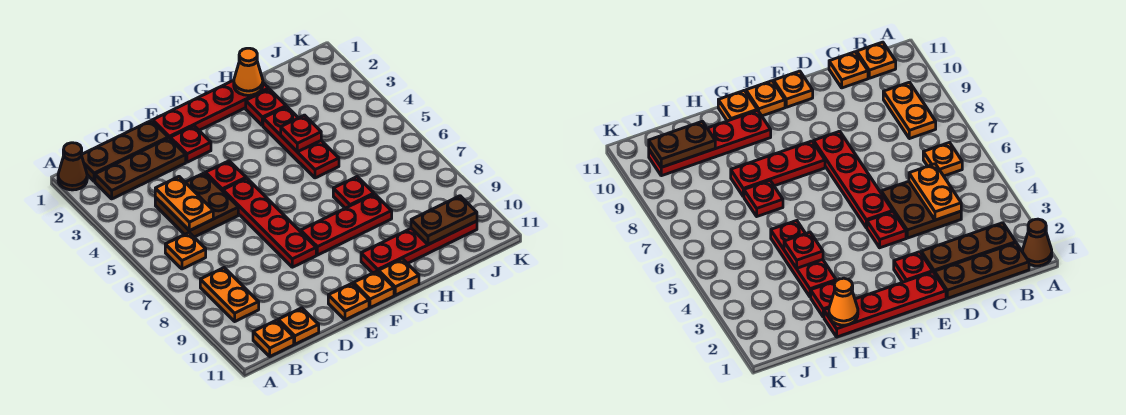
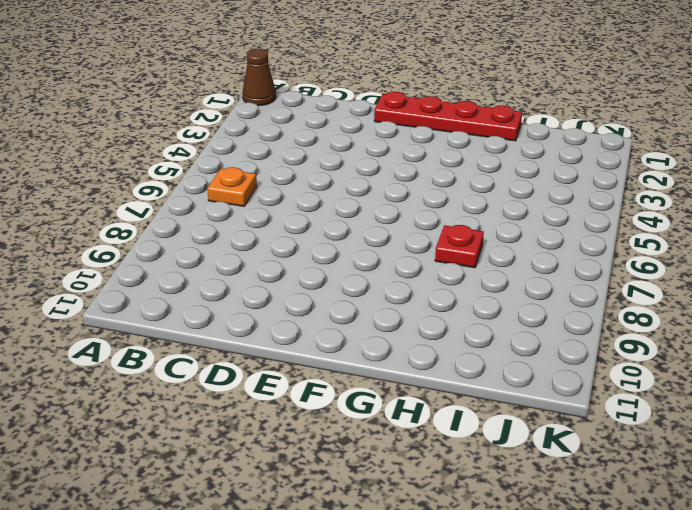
none -> brown 1x3 plate [81,121,168,182]
none -> brown 1x3 plate [95,138,186,199]
none -> orange 1x2 plate [200,268,259,321]

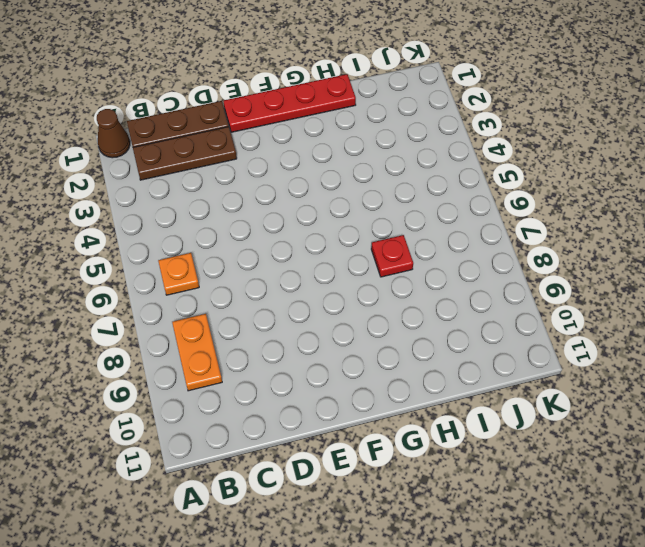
none -> orange 1x1 plate [253,320,294,356]
none -> brown 2x2 plate [155,173,238,237]
none -> orange 1x1 plate [278,308,319,344]

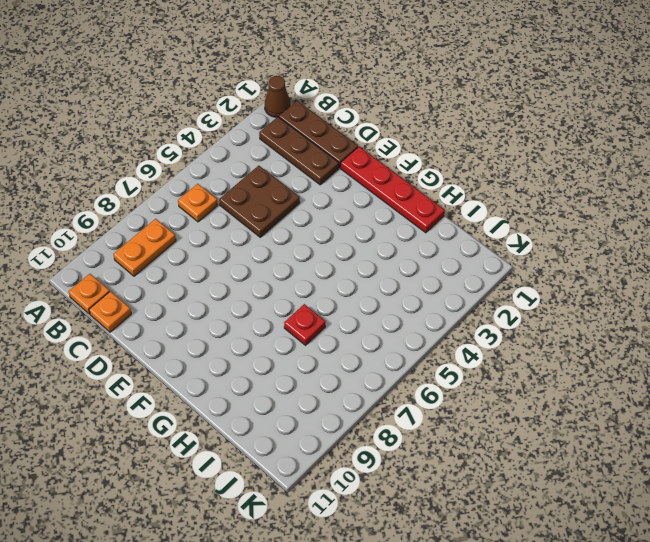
none -> red 1x1 plate [170,126,211,162]
none -> red 1x1 plate [205,161,246,191]
none -> red 1x4 plate [223,178,316,267]

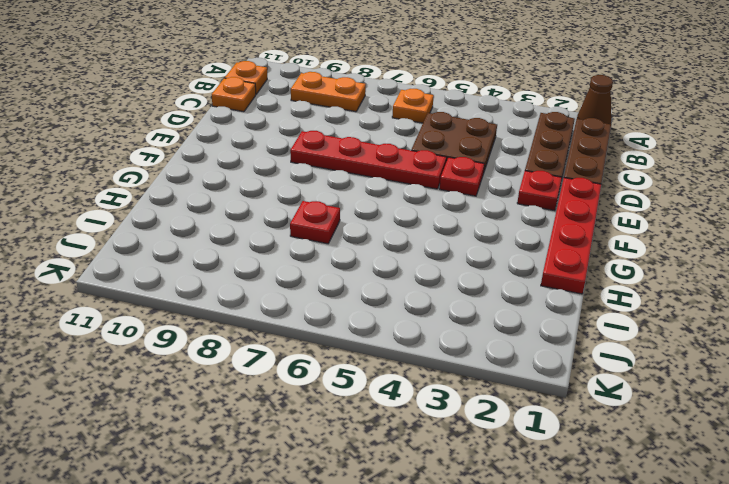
none -> orange 1x1 plate [328,284,369,320]
none -> red 1x3 plate [301,194,392,255]
none -> orange 1x1 plate [353,271,394,308]

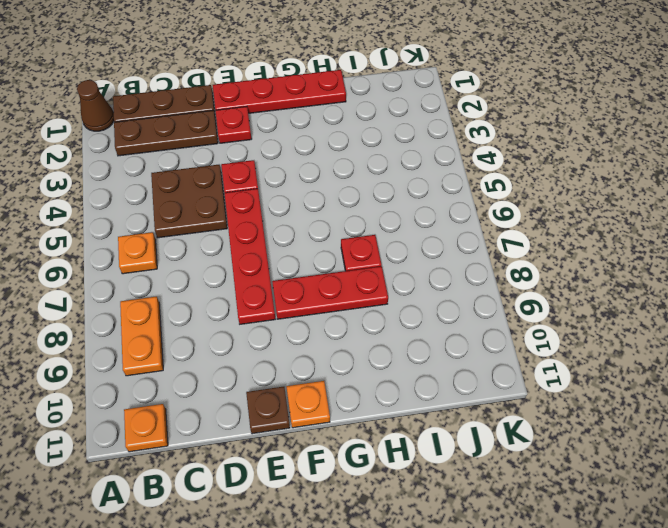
brown 1x1 plate [246,387,290,434] -> orange 1x1 plate [328,284,369,320]
none -> orange 1x1 plate [278,308,319,344]
none -> red 1x4 plate [361,221,477,273]
none -> orange 1x1 plate [378,259,419,295]

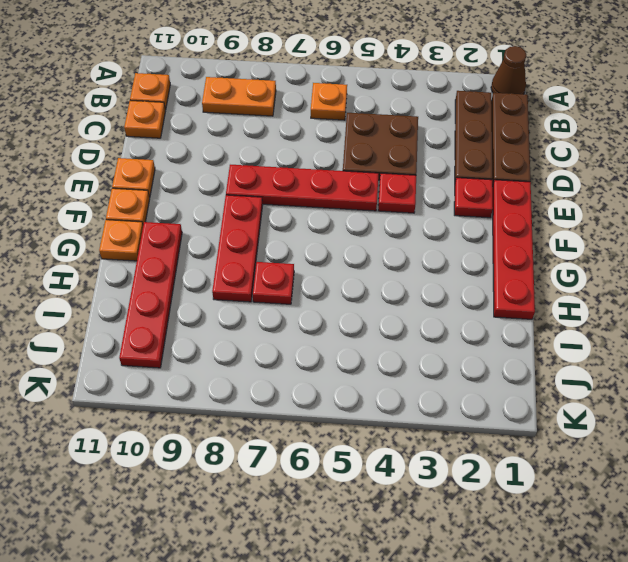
none -> red 1x1 plate [246,89,286,125]
none -> red 1x3 plate [263,106,339,178]
none -> orange 1x2 plate [155,177,213,231]

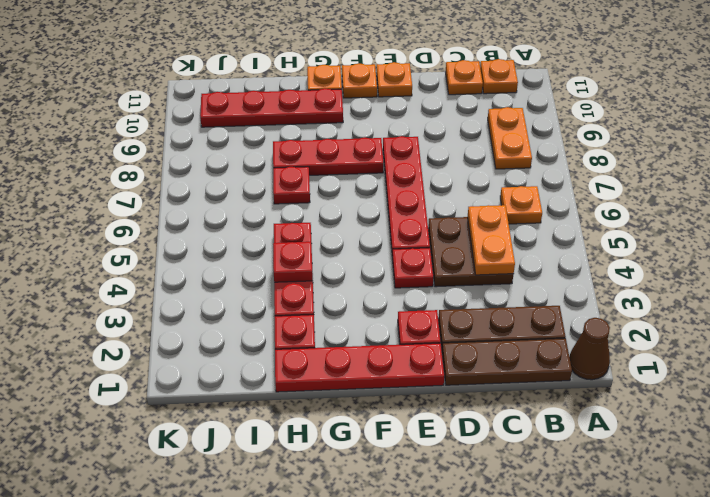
none -> orange 1x1 cone [234,48,263,95]
none -> brown 1x2 plate [411,196,477,245]

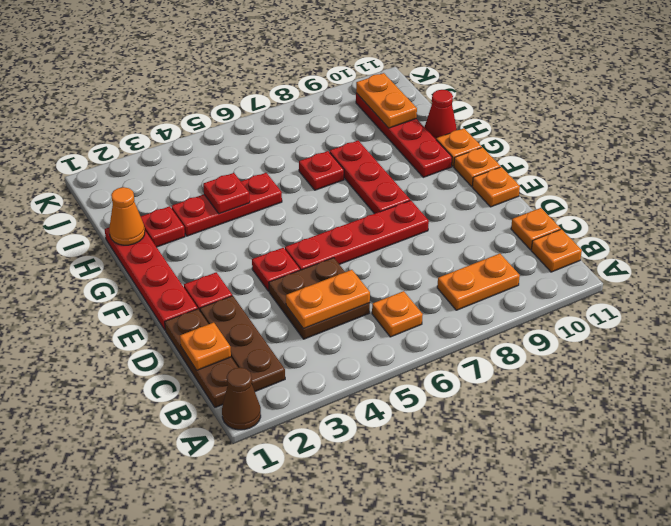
orange 1x1 plate [180,323,231,370] -> none
red 1x1 cone [425,90,457,139] -> none
orange 1x2 plate [356,73,417,128] -> brown 1x2 plate [411,196,477,245]

